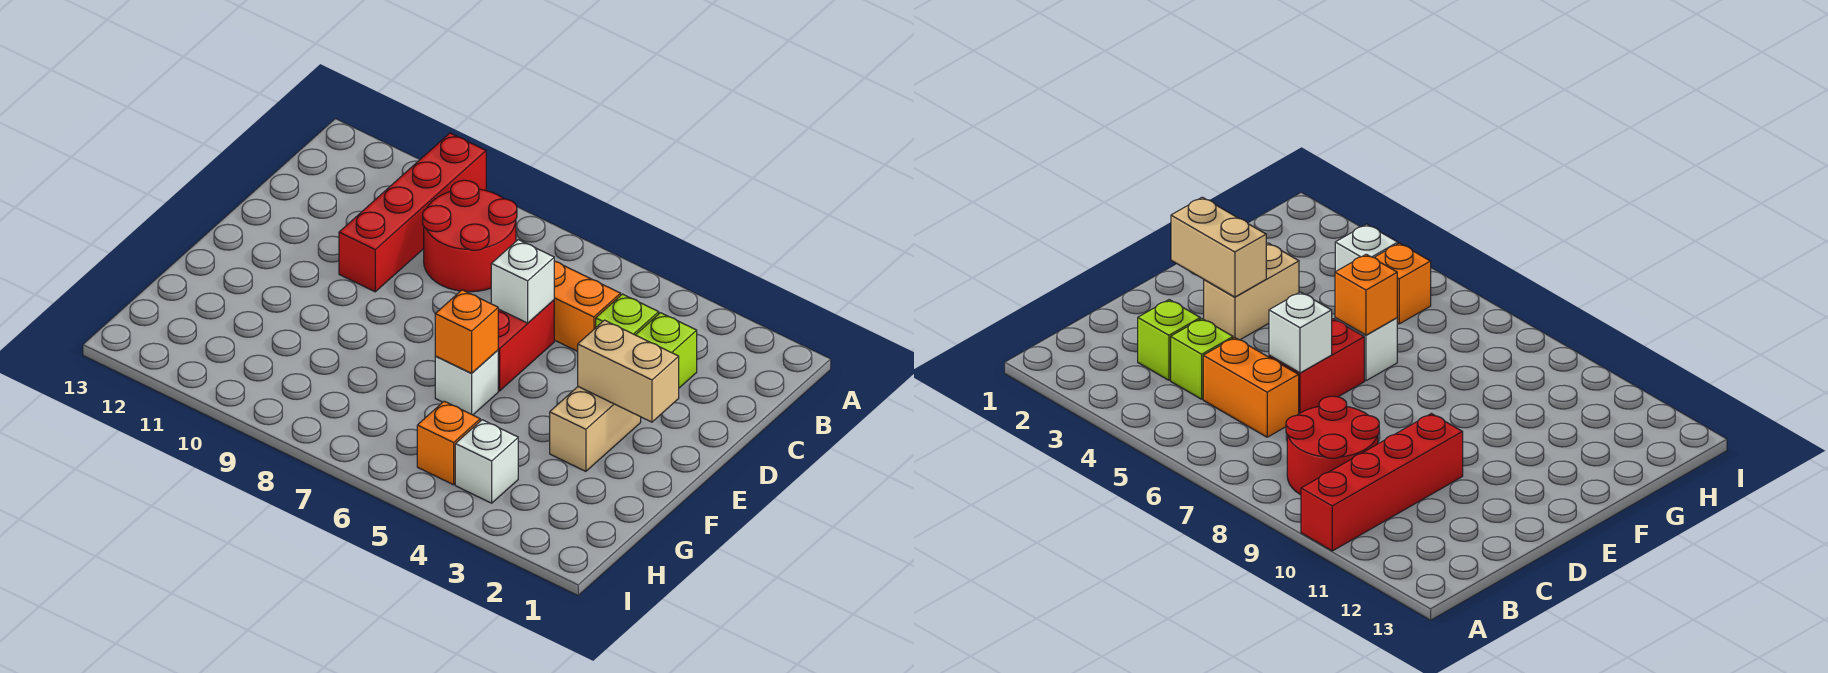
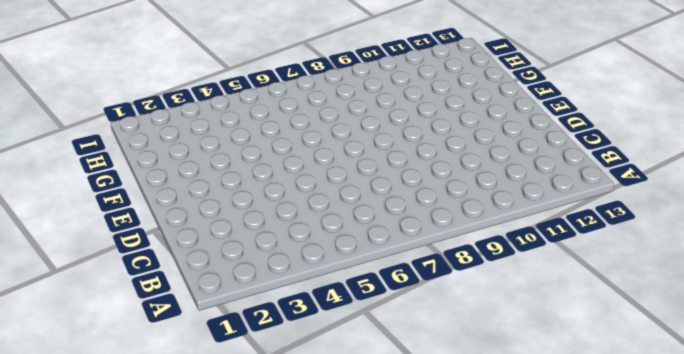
none -> red 1x4 brick [339,133,486,292]
none -> red 2x2 round brick [423,180,517,292]
none -> lime 1x1 brick [636,313,697,388]

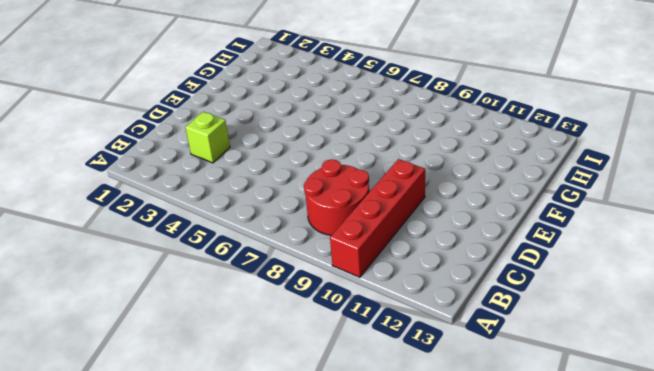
none -> lime 1x1 brick [596,294,659,335]
none -> orange 1x2 brick [554,261,621,351]
none -> red 1x2 brick [498,300,554,391]

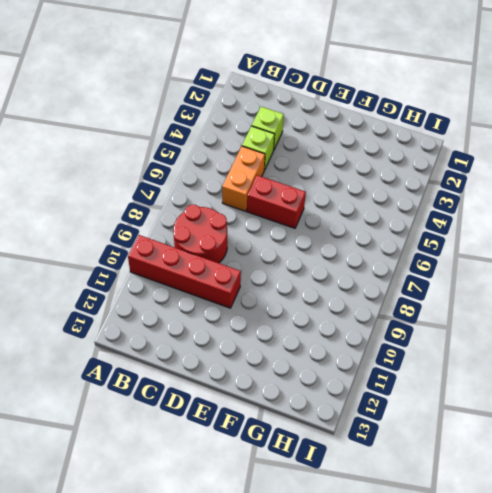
none -> tan 1x2 brick [550,387,641,471]
none -> white 1x1 brick [435,350,498,415]
none -> white 1x1 brick [455,420,518,503]

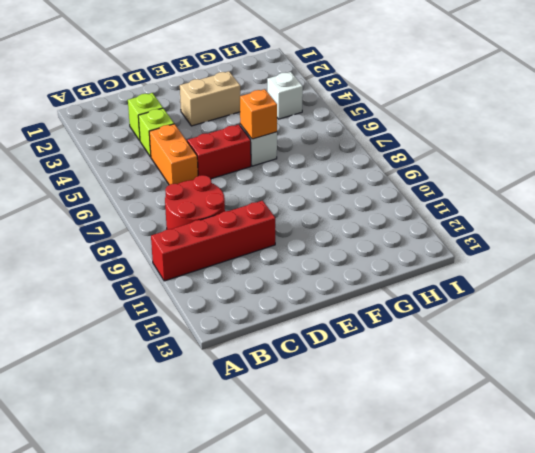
none -> orange 1x1 brick [417,401,480,485]
none -> white 1x1 brick [491,240,554,323]
none -> tan 1x2 brick [578,320,679,422]

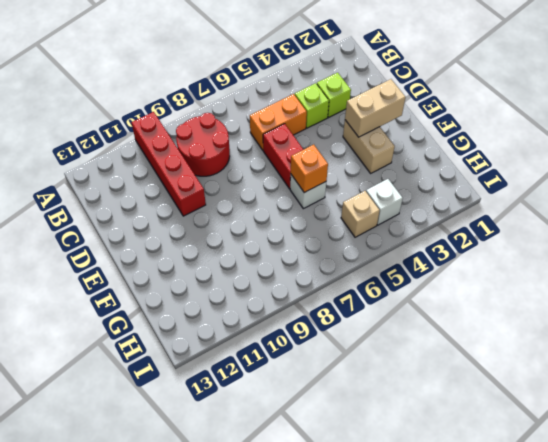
tan 1x1 brick [341,191,380,237] -> orange 1x1 brick [417,401,480,485]
none -> white 1x1 brick [491,240,554,323]

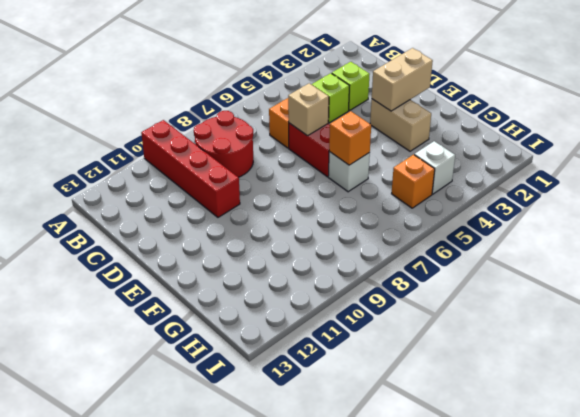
tan 1x1 brick [288,83,329,136] -> white 1x1 brick [491,240,554,323]

